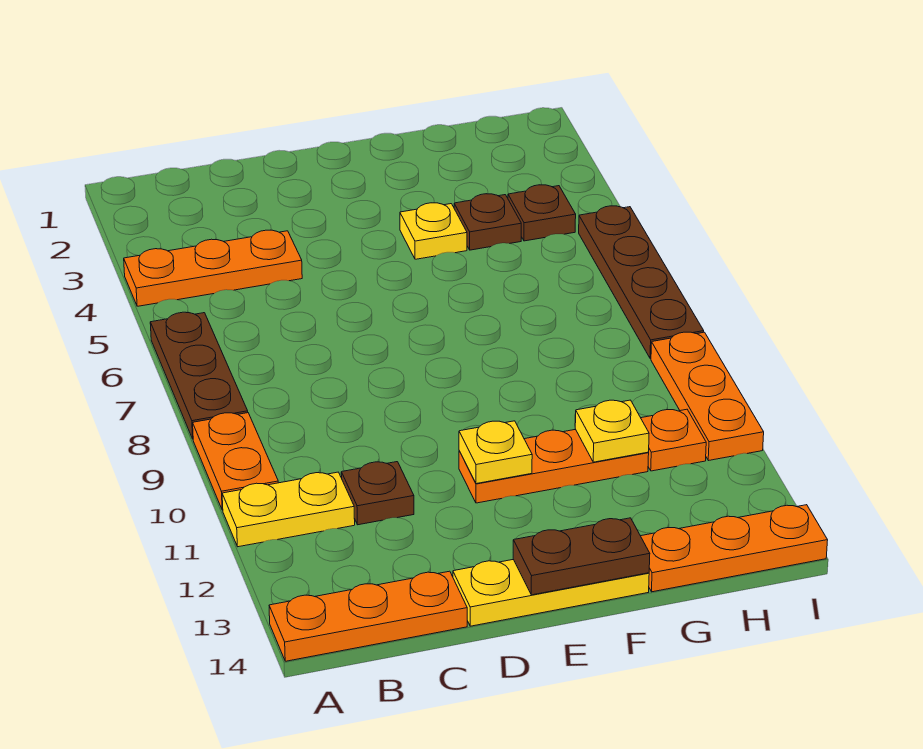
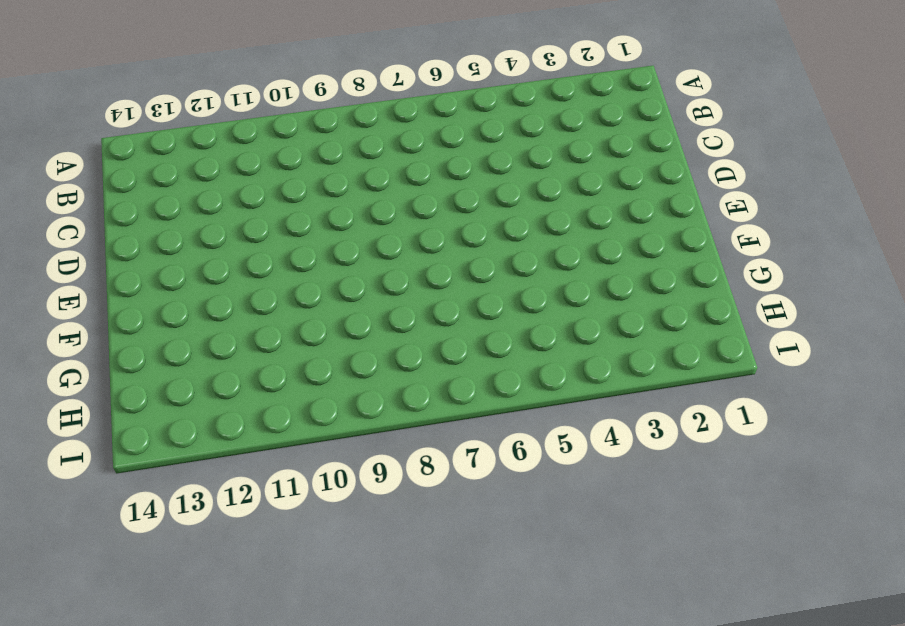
none -> orange 1x3 plate [124,230,302,306]
none -> brown 1x3 plate [150,312,248,439]
none -> orange 1x2 plate [193,413,278,510]

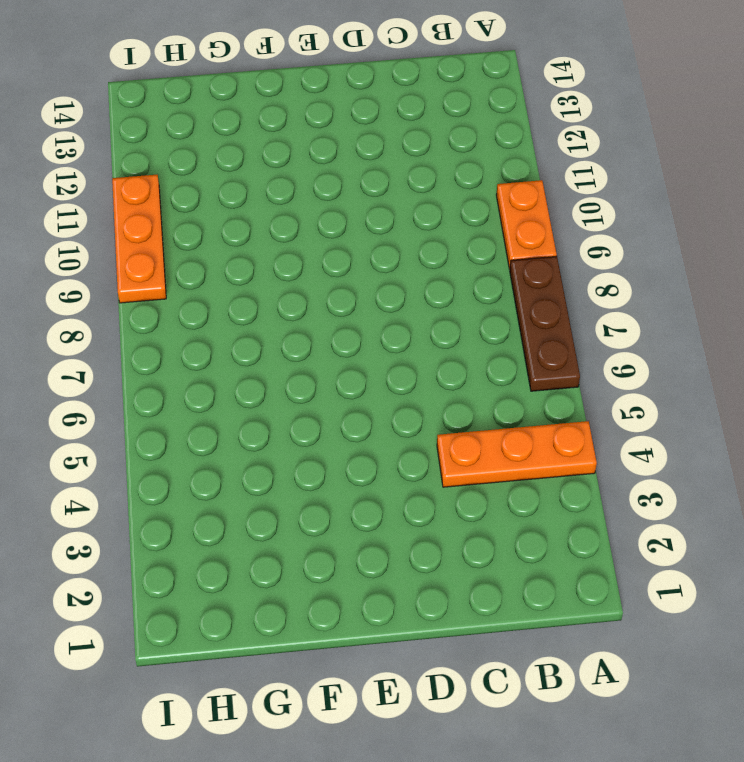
none -> yellow 1x2 plate [222,472,355,547]
none -> orange 1x3 plate [269,571,467,661]
none -> brown 1x1 plate [341,462,414,525]

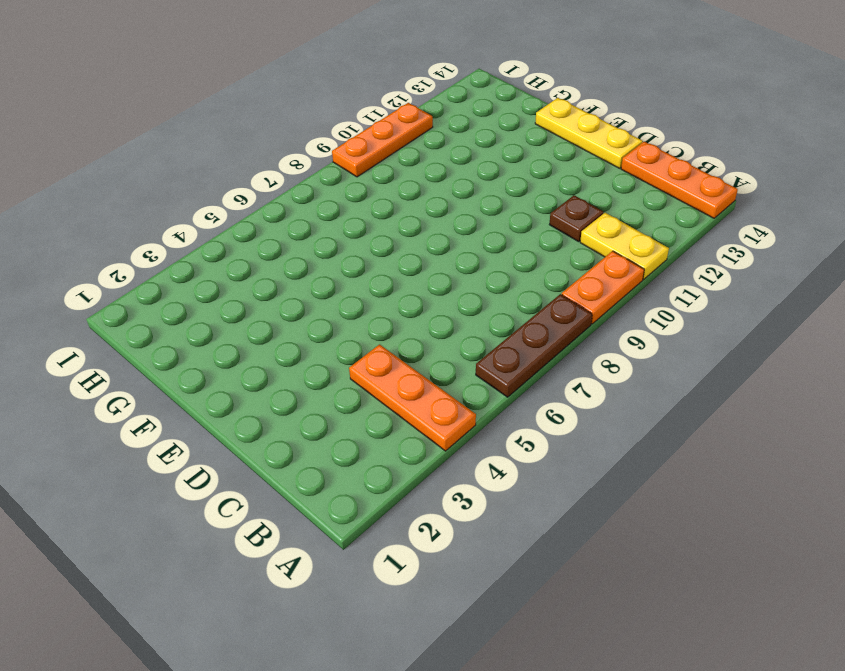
none -> orange 1x3 plate [459,429,649,503]
none -> yellow 1x1 plate [400,203,467,259]
none -> brown 1x1 plate [454,194,521,250]

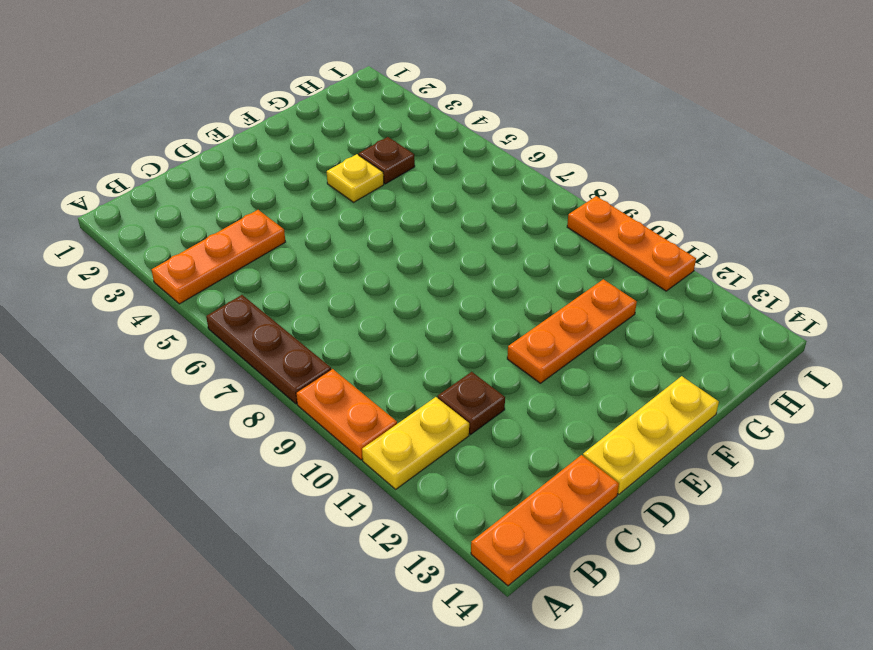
none -> orange 1x3 plate [641,505,828,592]
none -> brown 1x1 plate [508,185,576,241]
none -> orange 1x1 plate [641,409,706,471]

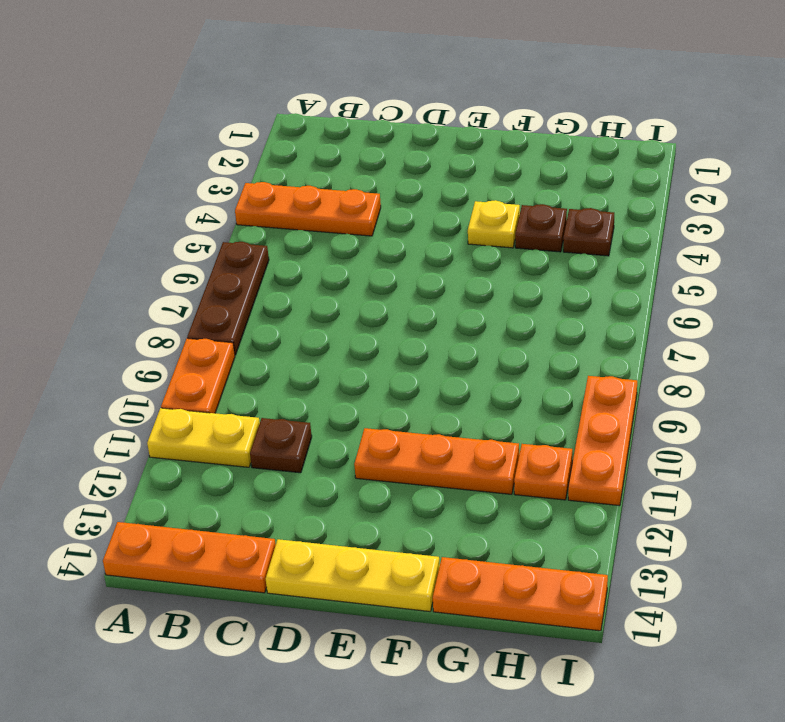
none -> brown 1x4 plate [579,206,704,359]
none -> yellow 1x1 plate [459,421,532,484]
none -> brown 1x2 plate [513,518,650,595]

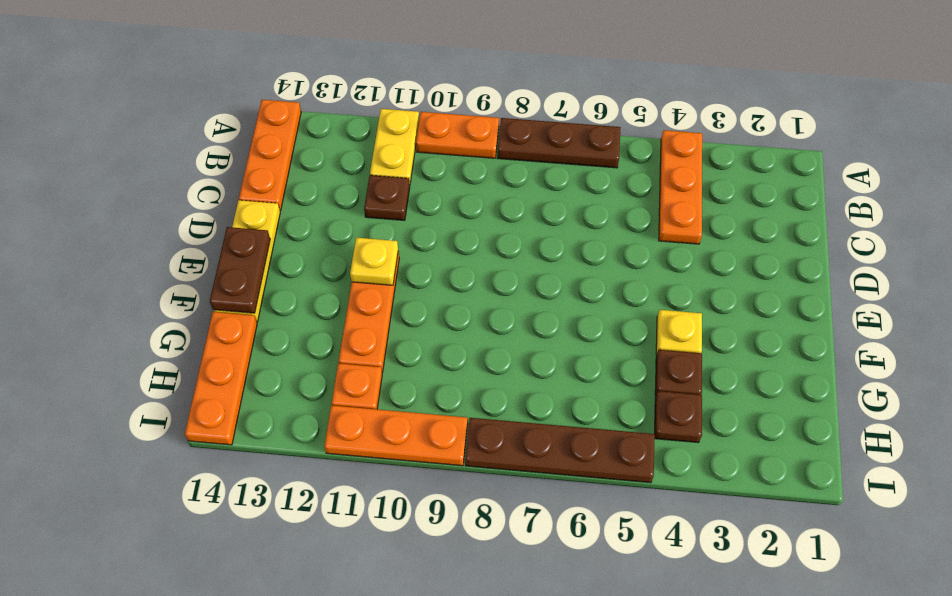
none -> yellow 1x1 plate [575,400,649,462]

